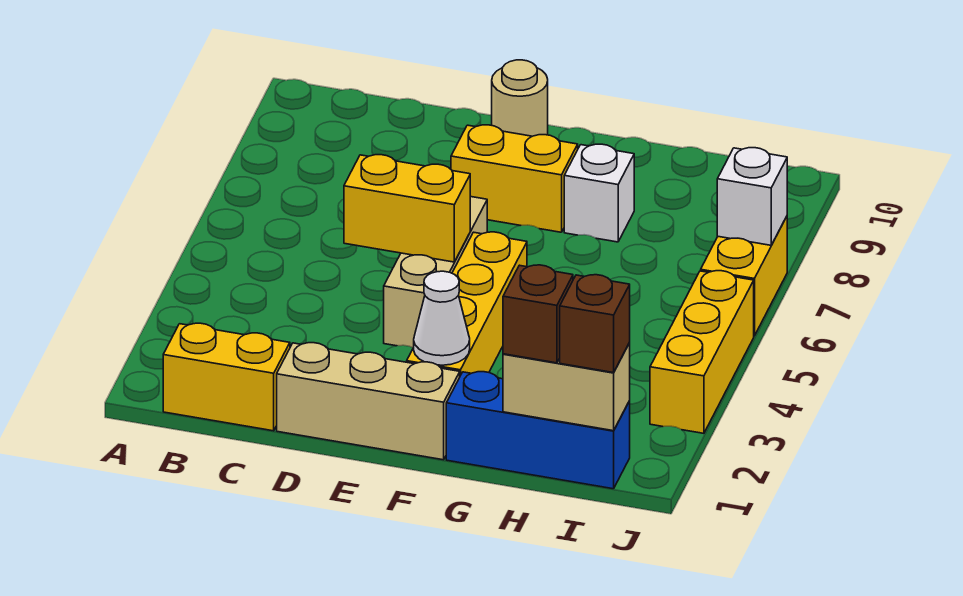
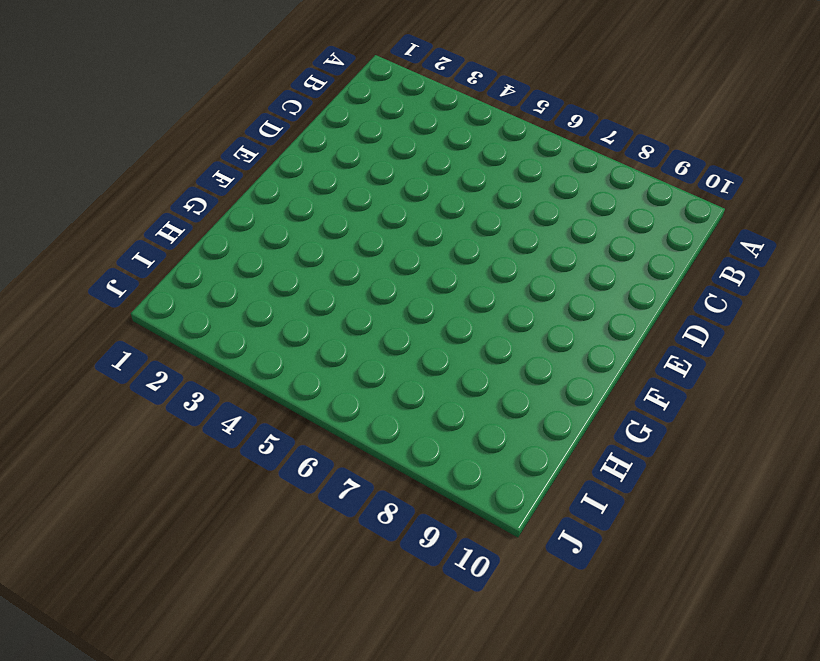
none -> yellow 1x2 brick [163,323,290,431]
none -> tan 1x3 brick [277,343,460,460]
none -> tan 1x3 brick [384,197,487,348]

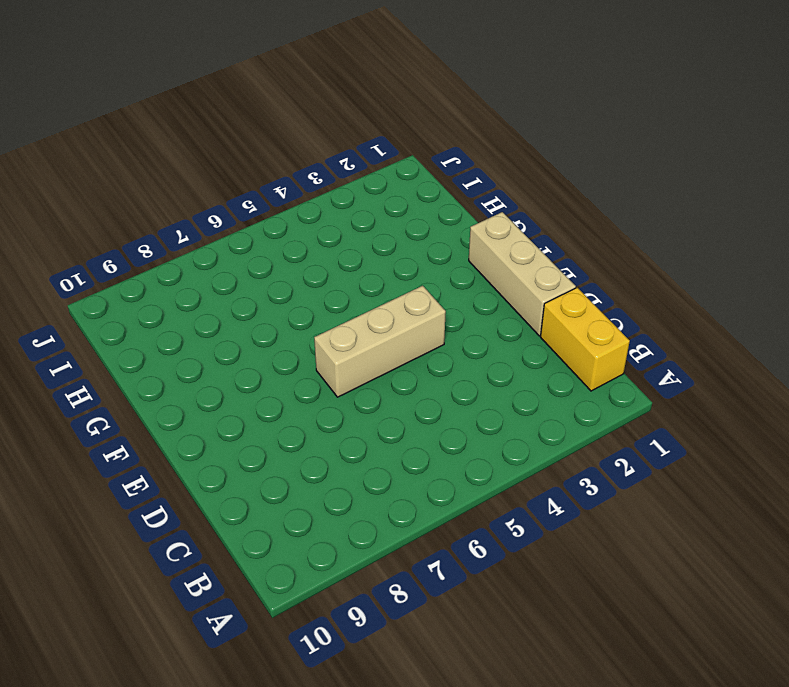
none -> yellow 1x2 brick [451,125,578,232]
none -> tan 1x1 round brick [492,60,548,136]
none -> yellow 1x4 brick [407,232,527,376]

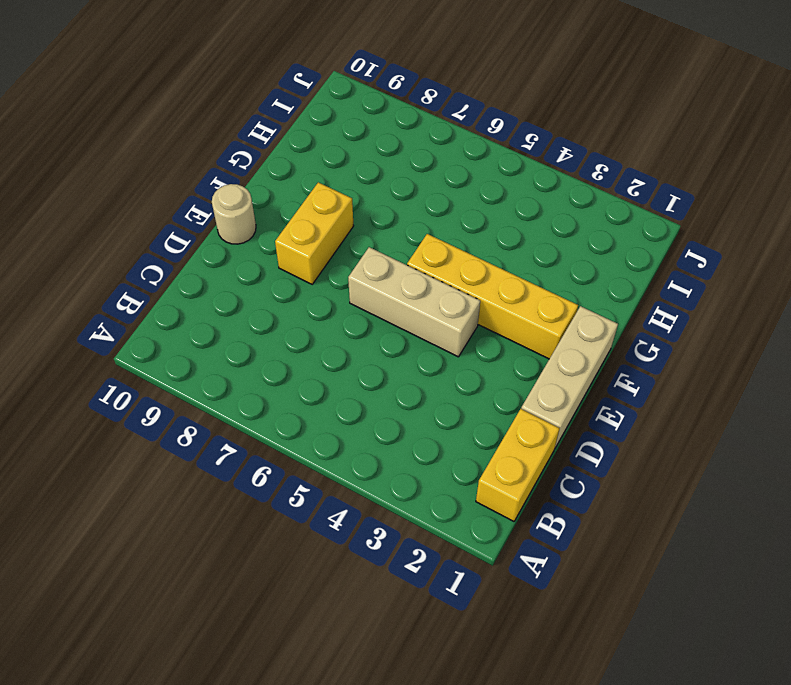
none -> blue 1x3 brick [446,372,630,489]
none -> white 1x1 brick [564,144,634,242]
none -> yellow 1x3 brick [650,271,754,433]

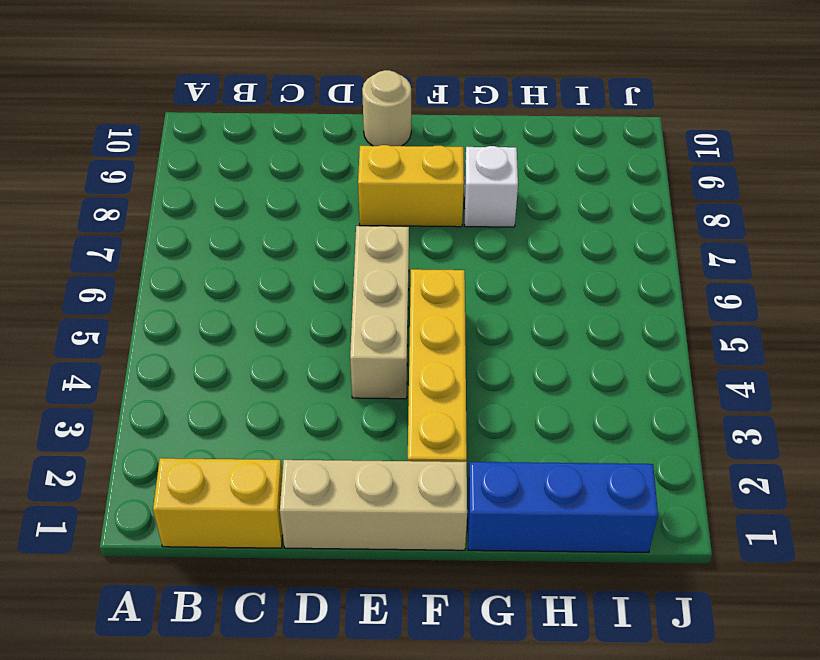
none -> yellow 1x3 brick [650,271,754,433]
none -> yellow 1x2 brick [701,217,787,336]
none -> yellow 1x2 brick [344,155,470,262]

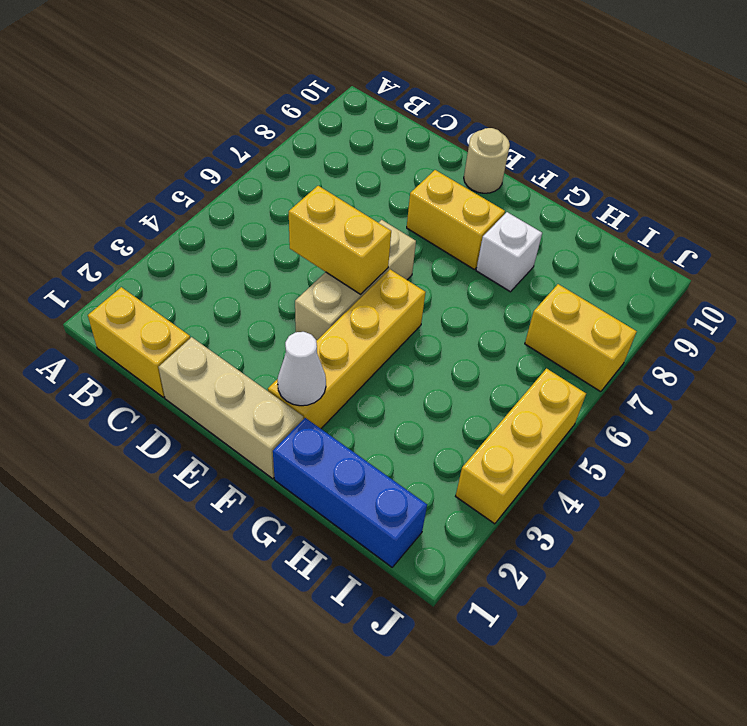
yellow 1x2 brick [525,284,637,392] -> yellow 1x2 brick turned to [701,217,787,336]
none -> tan 1x2 brick [503,343,630,431]
none -> white 1x1 brick [717,148,787,245]
none -> brown 1x1 brick [503,265,573,363]

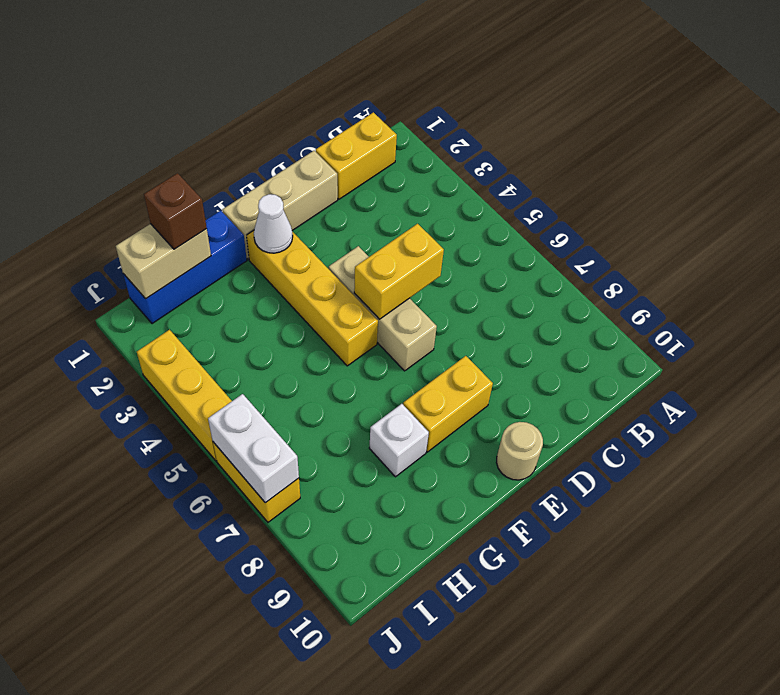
white 1x2 brick [208,394,299,503] -> white 1x1 brick [717,148,787,245]
none -> brown 1x1 brick [560,275,630,373]

